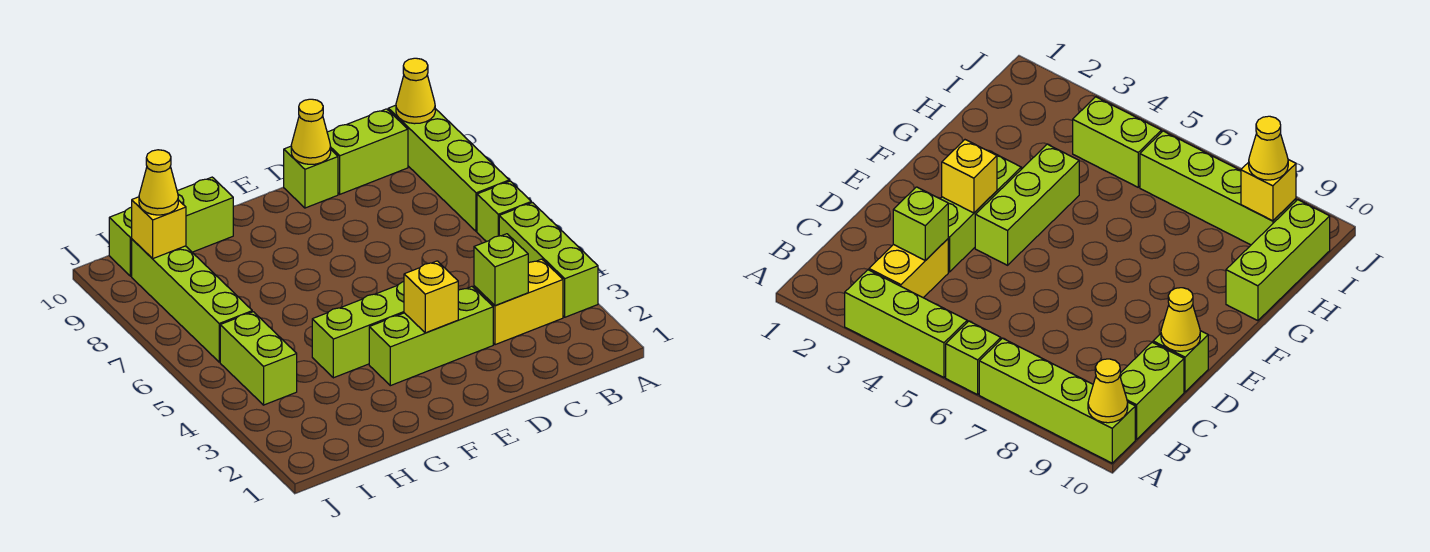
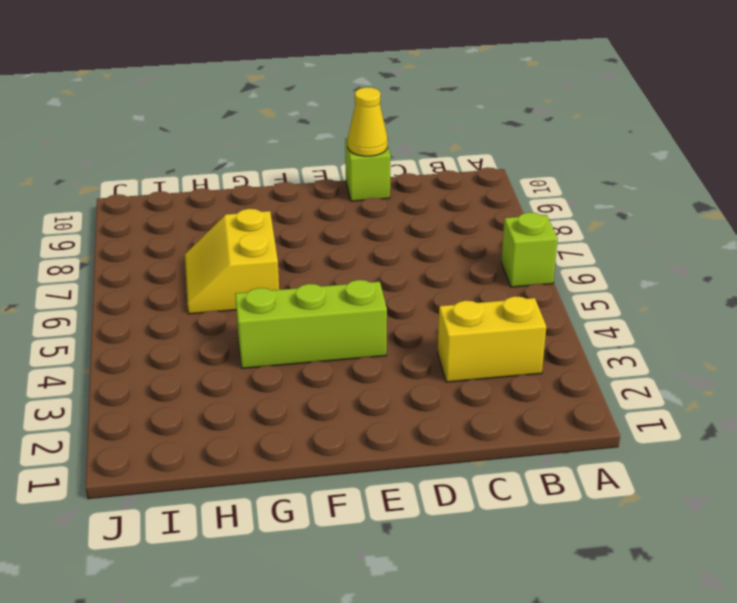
yellow 2x2 slope [185,209,279,314] -> none
none -> lime 1x3 brick [499,203,598,317]
none -> lime 1x4 brick [388,105,509,231]
none -> lime 1x2 brick [327,109,408,194]

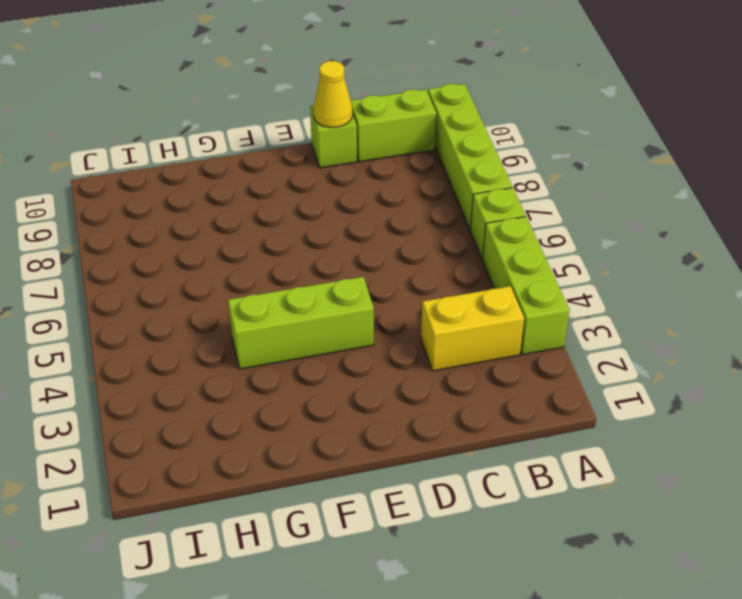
none -> lime 1x3 brick [369,287,493,386]
none -> lime 1x3 brick [109,177,233,276]
none -> lime 1x2 brick [220,312,297,405]

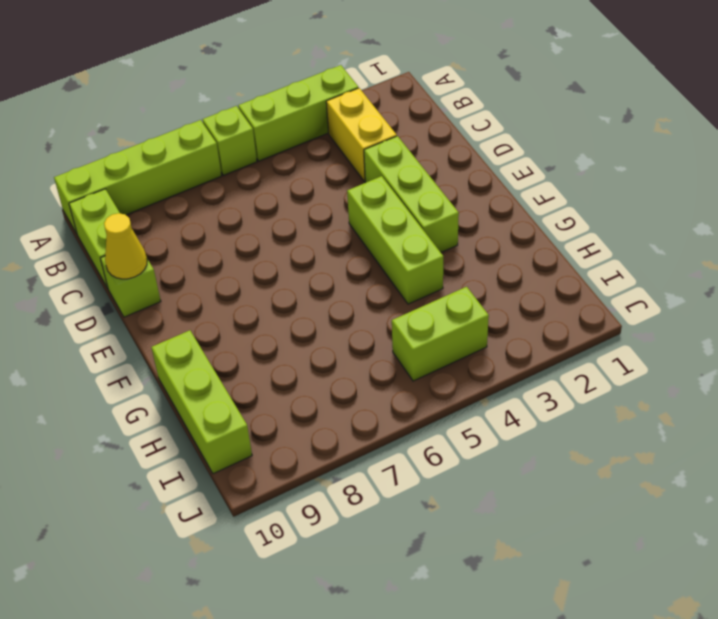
none -> lime 1x4 brick [132,239,252,362]
none -> yellow 1x1 cone [396,58,435,124]
none -> lime 1x1 brick [474,234,528,306]

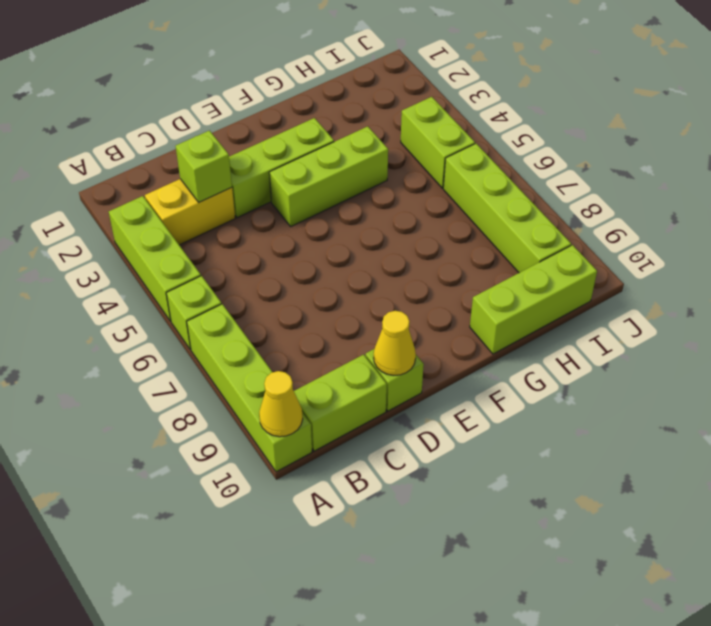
none -> yellow 1x1 brick [404,261,458,333]
none -> yellow 1x1 brick [132,197,186,259]
none -> yellow 1x1 cone [139,150,178,215]

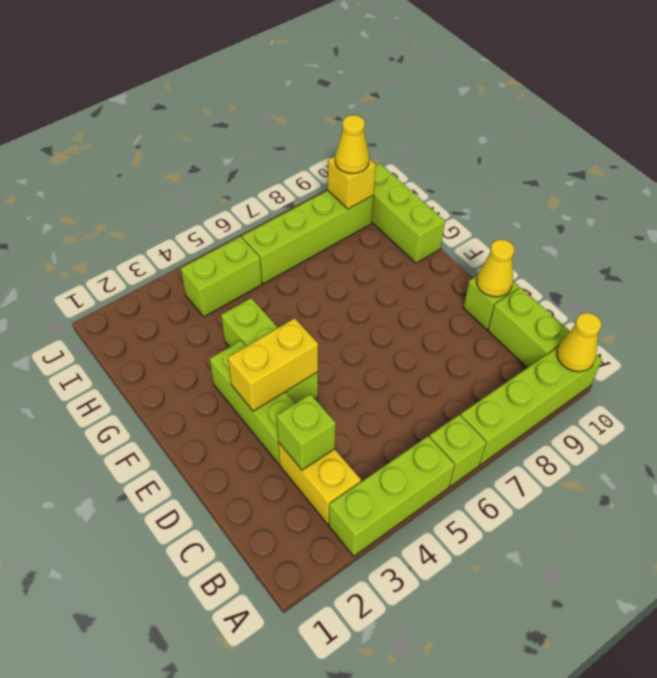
yellow 1x2 brick [228,318,318,411] -> yellow 1x1 brick [404,261,458,333]

